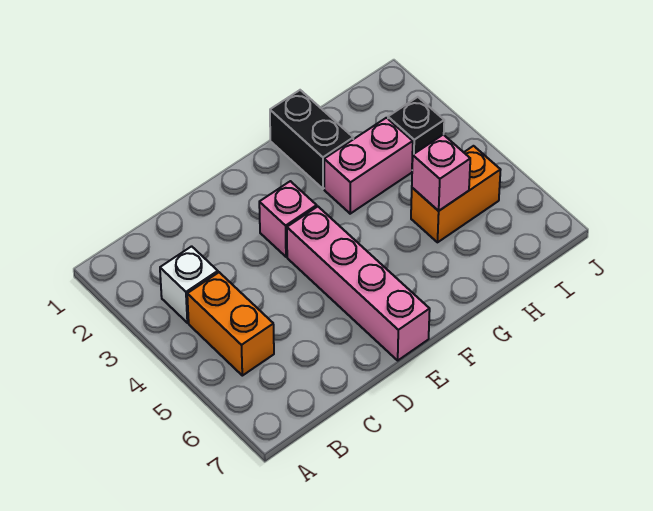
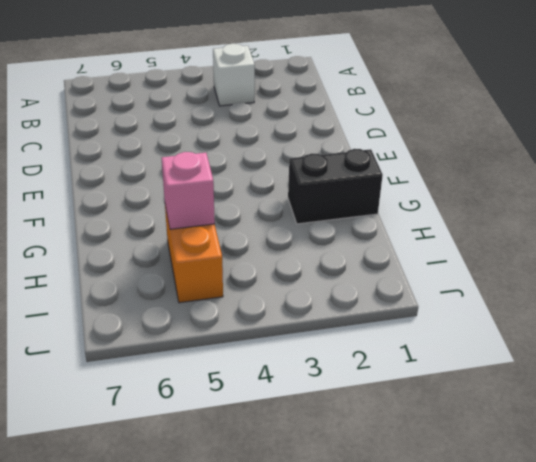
none -> orange 1x2 brick [187,272,274,376]
none -> pink 1x1 brick [259,181,317,257]

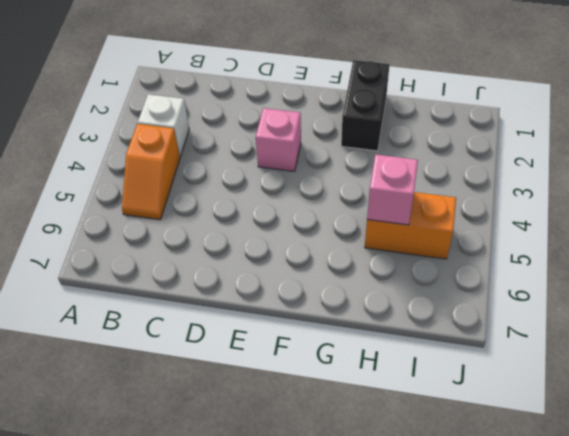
orange 1x2 slope [122,124,180,220] -> orange 1x2 brick [187,272,274,376]
none -> pink 1x4 brick [287,207,430,360]
none -> pink 1x2 brick [324,118,413,214]

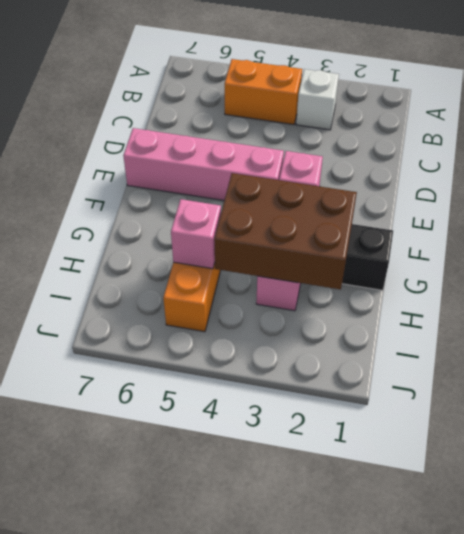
brown 2x3 brick [214,173,357,290] -> none
none -> black 1x1 brick [388,97,444,161]

